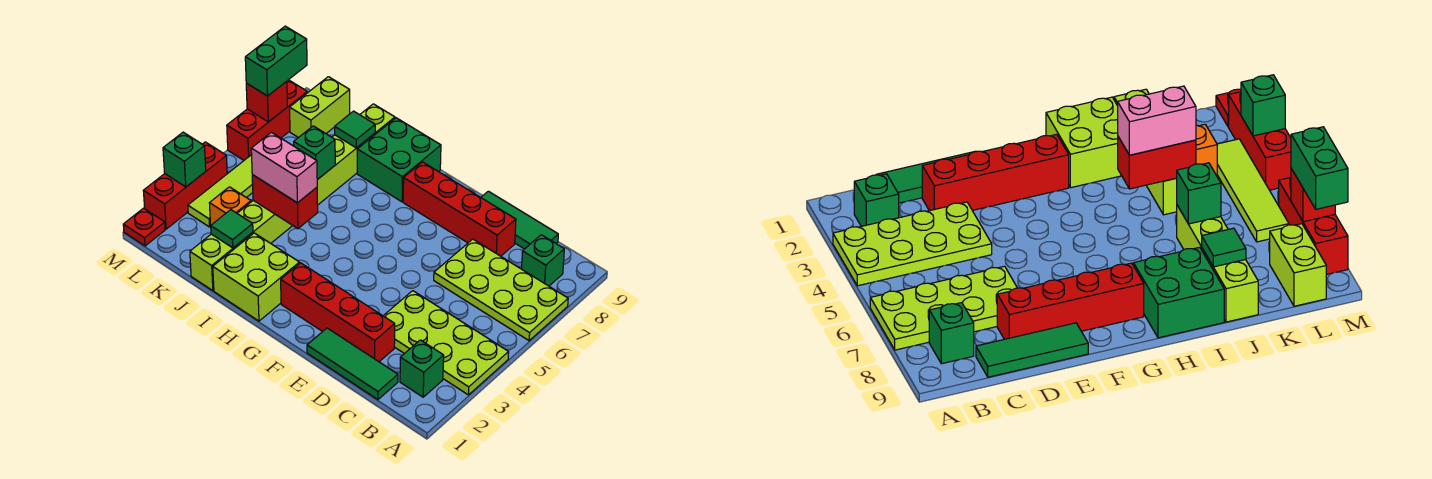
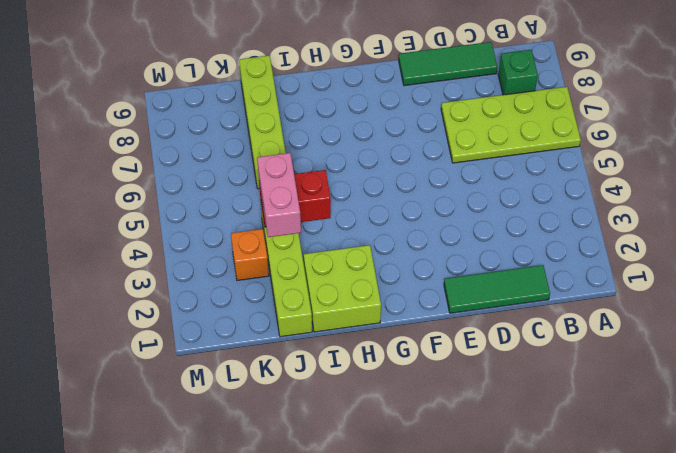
pink 1x2 brick [257,153,301,237] -> pink 1x2 brick turned to [251,132,317,203]
none -> lime 2x4 plate [384,291,509,395]
none -> green 1x1 brick [400,340,444,397]
none -> red 1x4 brick [281,263,395,362]

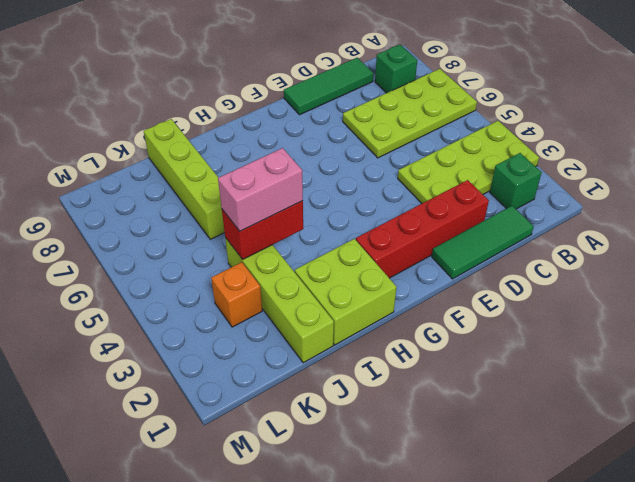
none -> red 1x4 brick [403,162,516,256]
none -> green 2x2 brick [357,118,441,202]
none -> lime 1x4 tile [188,155,253,227]

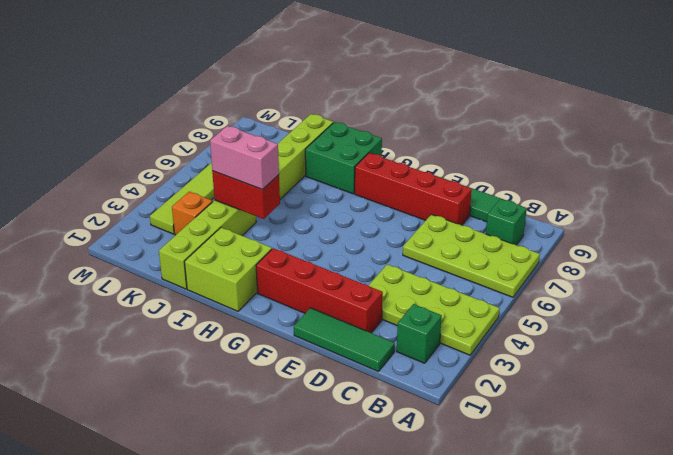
none -> lime 1x2 brick [290,77,350,138]
none -> red 1x1 plate [123,208,165,246]
none -> red 1x3 brick [143,142,227,229]

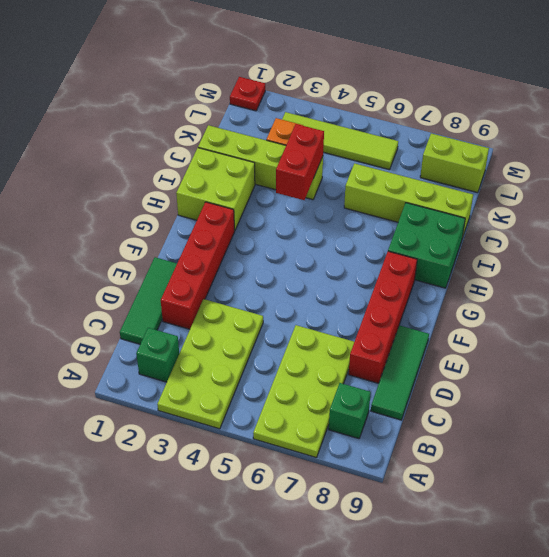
none -> red 1x3 brick [143,142,227,229]
none -> red 1x3 brick [227,80,307,160]
none -> green 1x1 tile [211,210,253,248]

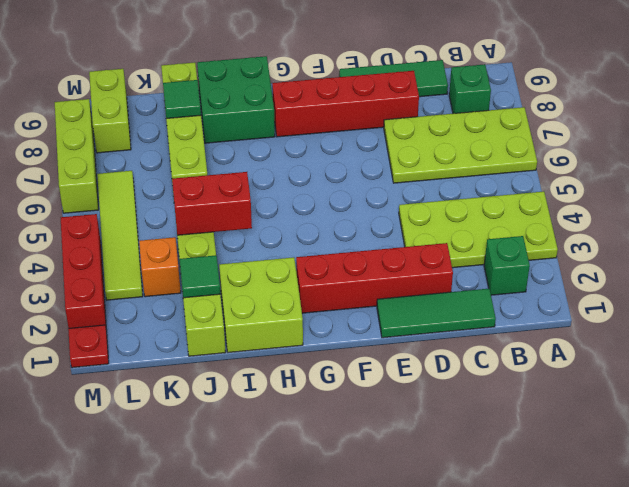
lime 1x3 brick [55,99,99,213] -> red 1x3 brick [227,80,307,160]
none -> green 1x1 brick [294,126,335,180]
none -> green 1x1 brick [163,132,206,187]
none -> red 1x1 brick [246,81,287,122]

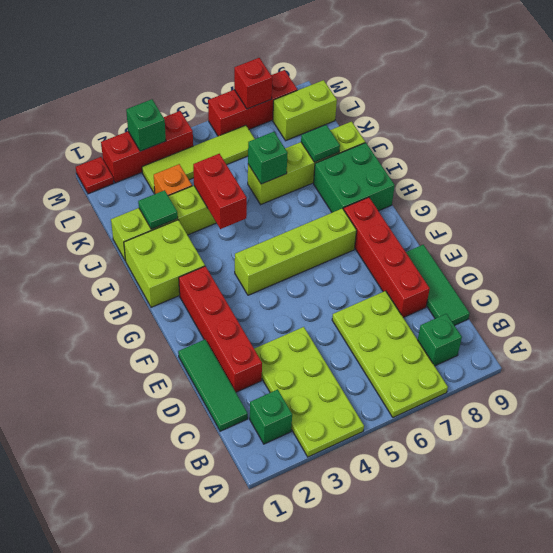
lime 1x4 brick [235,208,357,295] -> none
none -> pink 1x2 brick [251,132,317,203]
none -> green 1x2 brick [245,26,307,96]

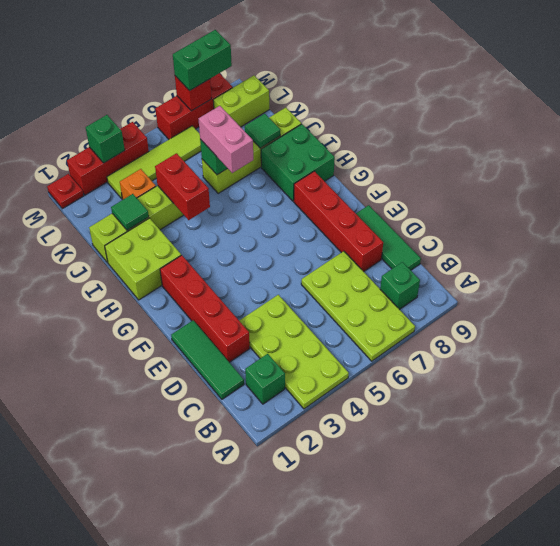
pink 1x2 brick [199,106,253,173] -> pink 1x2 brick moved to [251,132,317,203]

